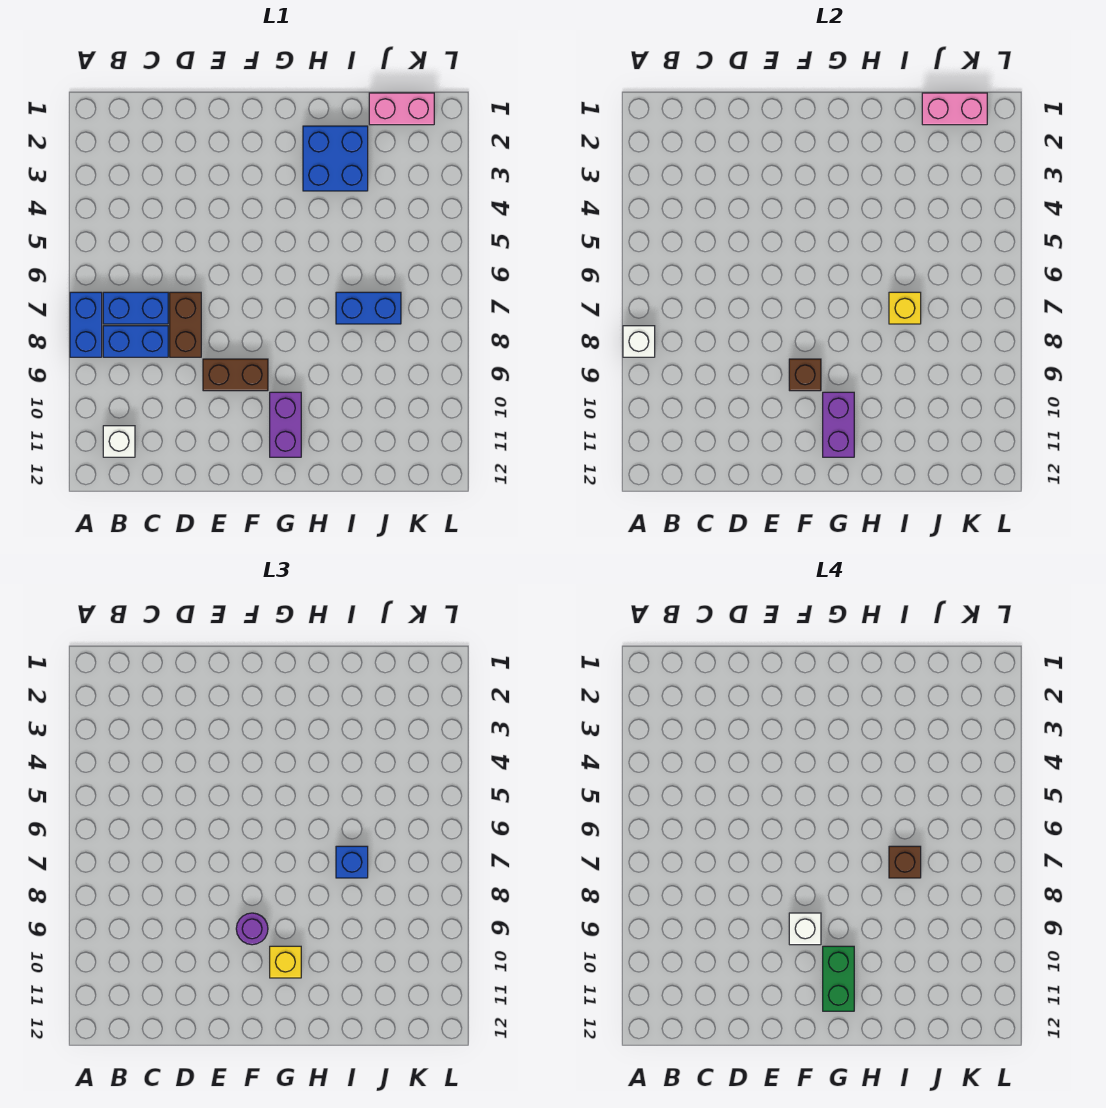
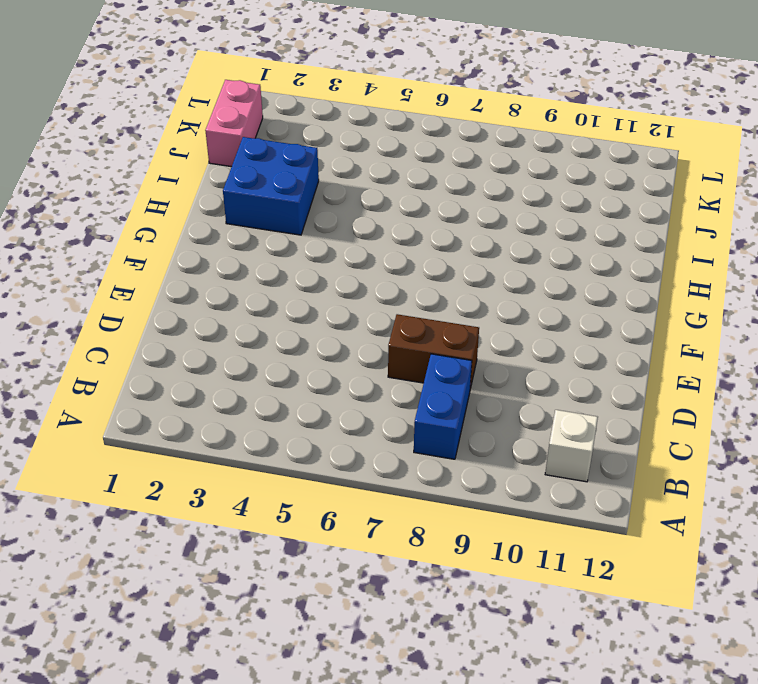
none -> blue 1x2 brick [70,292,102,357]
none -> blue 1x2 brick [103,292,168,324]
none -> brown 1x2 brick [203,359,268,391]

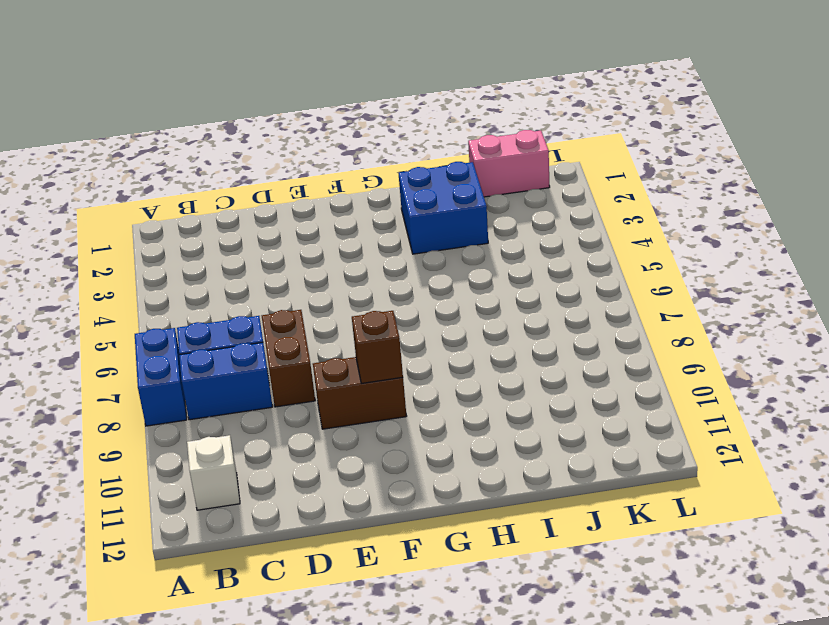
none -> purple 1x2 brick [270,392,301,457]
none -> blue 1x2 brick [336,292,401,324]
none -> white 1x1 brick [623,326,655,357]

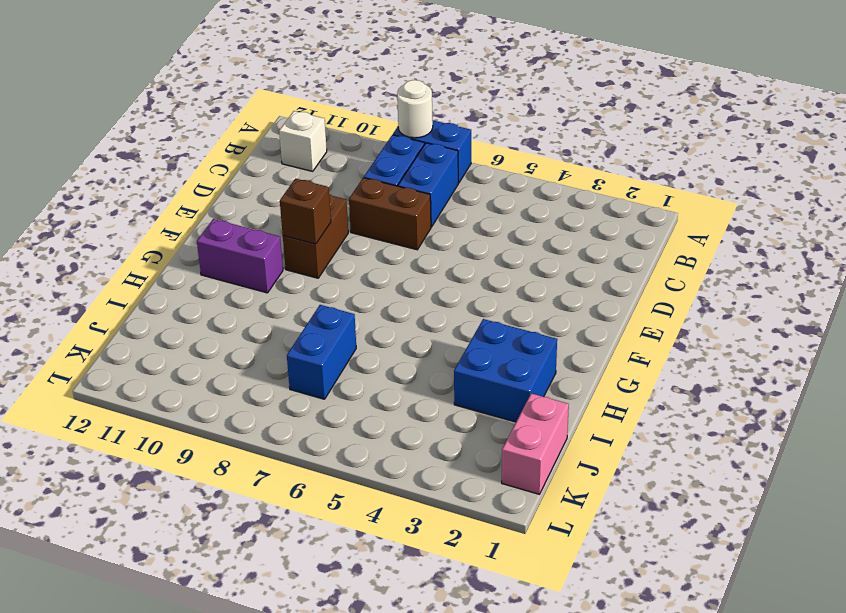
white 1x1 round brick [397,80,433,138] -> white 1x1 brick [623,326,655,357]
none -> purple 1x2 brick [823,392,854,457]
none -> yellow 1x1 brick [889,292,921,324]
none -> pink 1x2 brick [922,93,987,125]

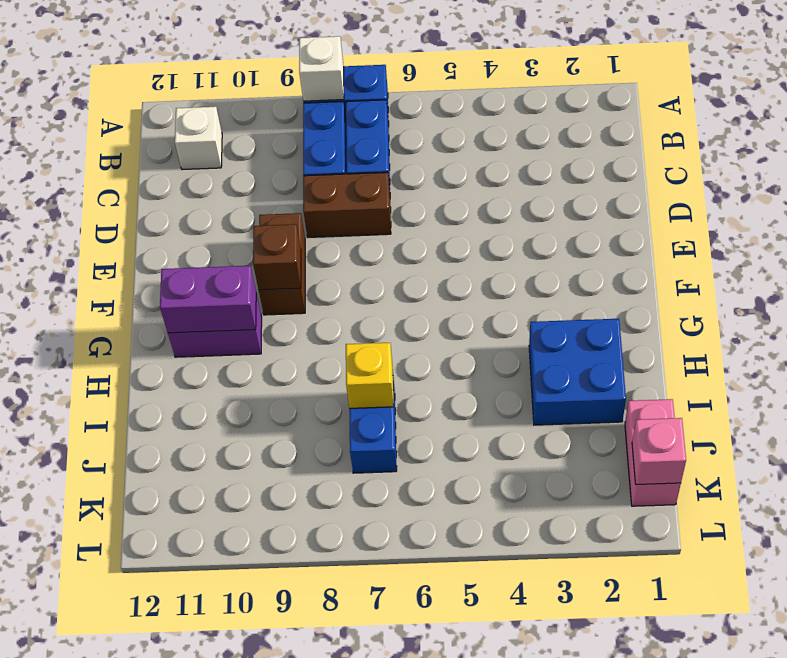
pink 1x1 brick [632,418,686,485] -> pink 1x2 brick [922,93,987,125]
none -> purple 1x1 round brick [236,913,268,945]
none -> yellow 1x1 brick [270,946,301,978]
none -> blue 1x1 brick [336,846,368,878]

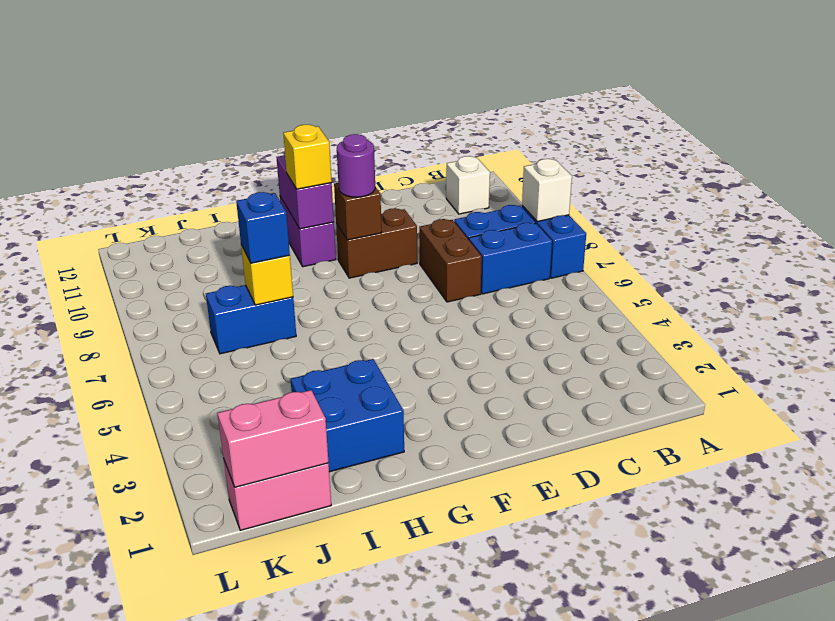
none -> white 1x1 brick [789,913,821,945]
none -> green 1x2 brick [823,946,854,1011]
none -> brown 1x1 brick [889,846,921,878]

